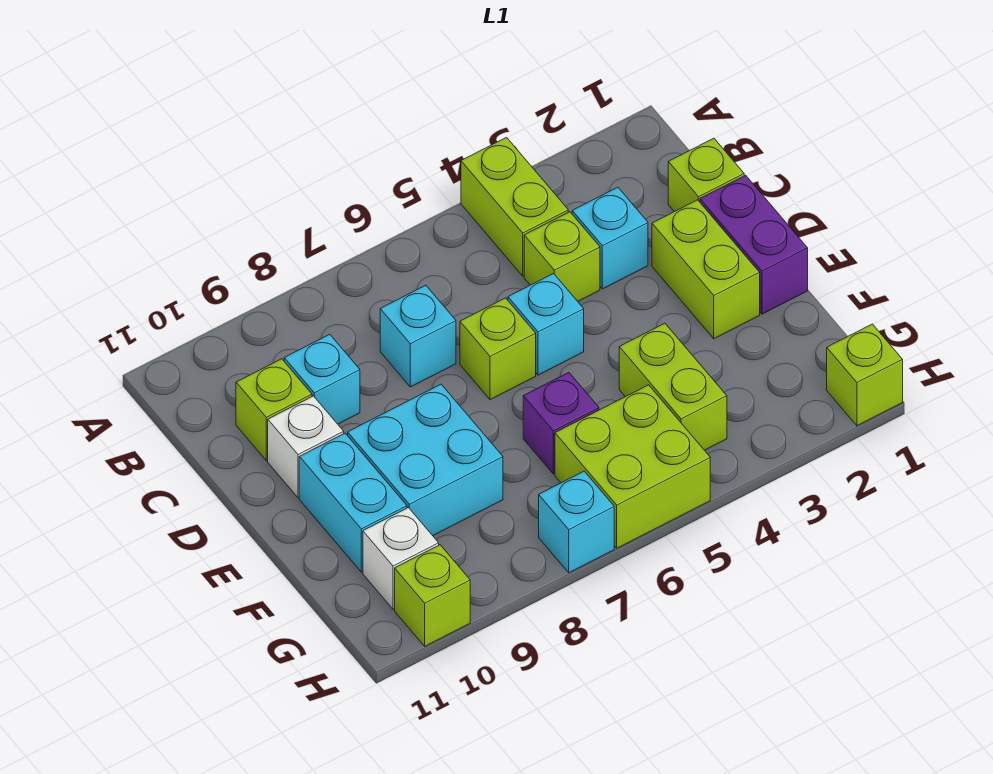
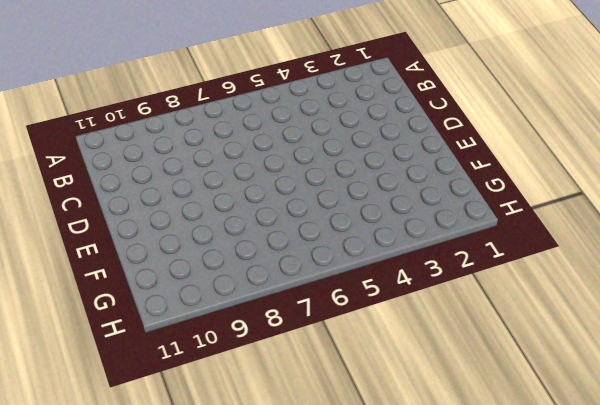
none -> lime 1x2 brick [461,138,568,276]
none -> lime 1x1 brick [668,138,744,212]
none -> cyan 1x1 brick [572,187,648,289]

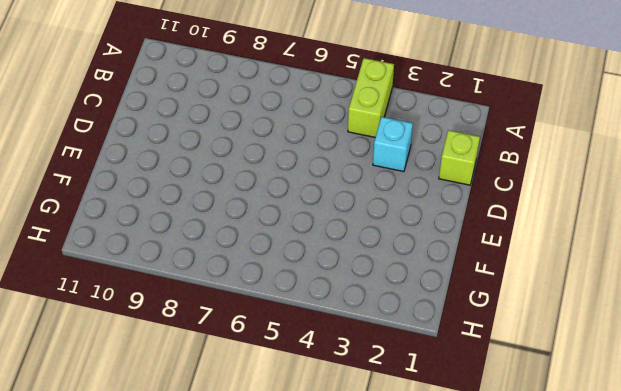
none -> lime 1x1 brick [524,212,600,301]
none -> cyan 1x1 brick [380,285,456,387]
none -> cyan 1x1 brick [284,334,360,424]

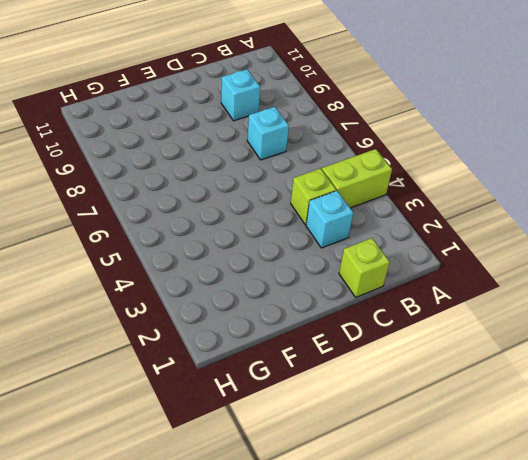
none -> lime 1x1 brick [236,359,312,460]
none -> purple 1x2 brick [700,175,808,314]
none -> lime 1x2 brick [652,200,760,339]

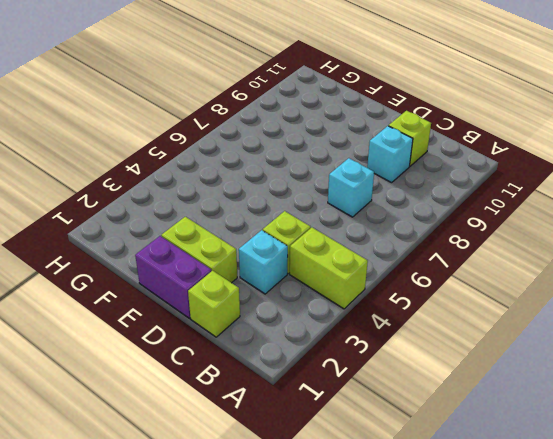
none -> cyan 1x1 brick [508,274,584,375]
none -> lime 1x1 brick [460,298,536,400]
none -> white 1x1 brick [268,396,344,498]

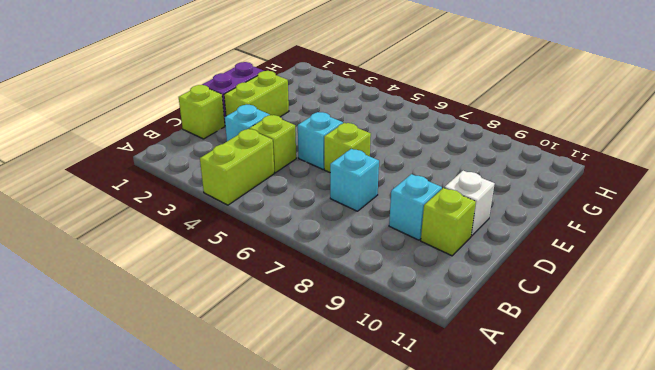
none -> cyan 2x2 brick [348,384,503,536]
none -> cyan 1x2 brick [299,433,407,572]
none -> lime 1x2 brick [619,323,727,450]

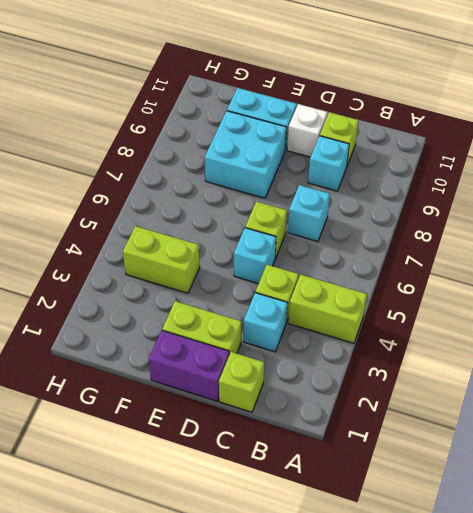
none -> purple 1x1 brick [523,372,599,474]
none -> lime 2x2 brick [555,385,710,548]
none -> white 1x1 brick [363,508,439,609]

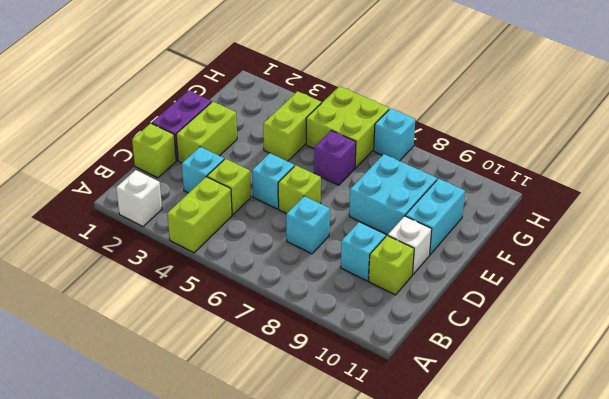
white 1x1 brick [116,170,162,227] -> white 1x1 brick moved to [363,508,439,609]
none -> lime 1x1 brick [827,324,903,426]
none -> lime 1x1 brick [395,545,470,646]

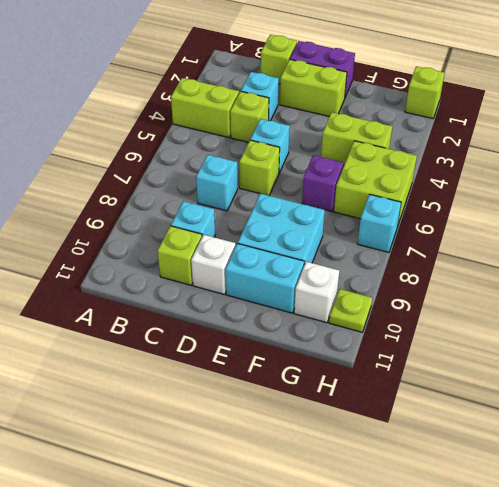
lime 1x1 plate [329,289,372,332] -> lime 1x1 brick [395,545,470,646]

